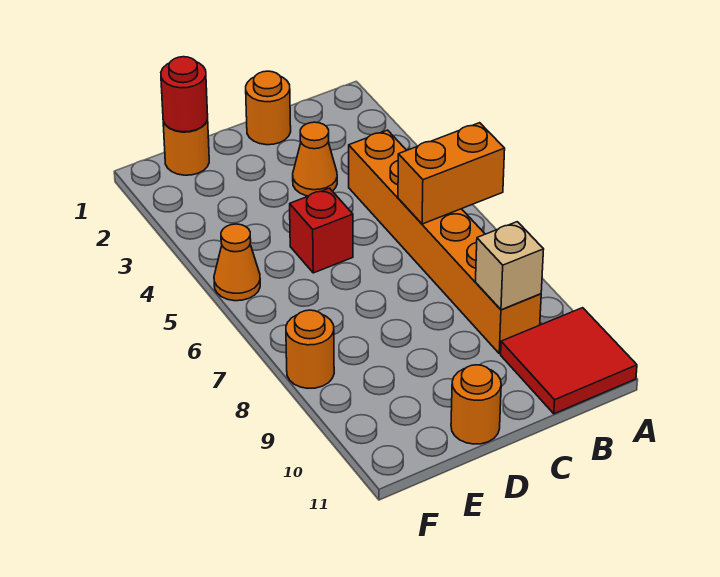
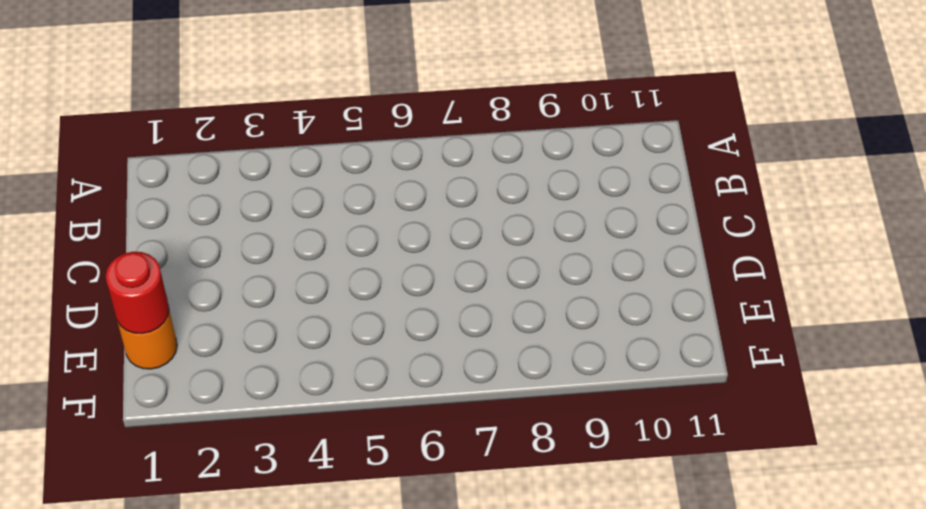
none -> red 2x2 tile [501,308,637,414]
none -> orange 1x6 brick [349,130,541,354]
none -> orange 1x1 round brick [246,71,291,145]

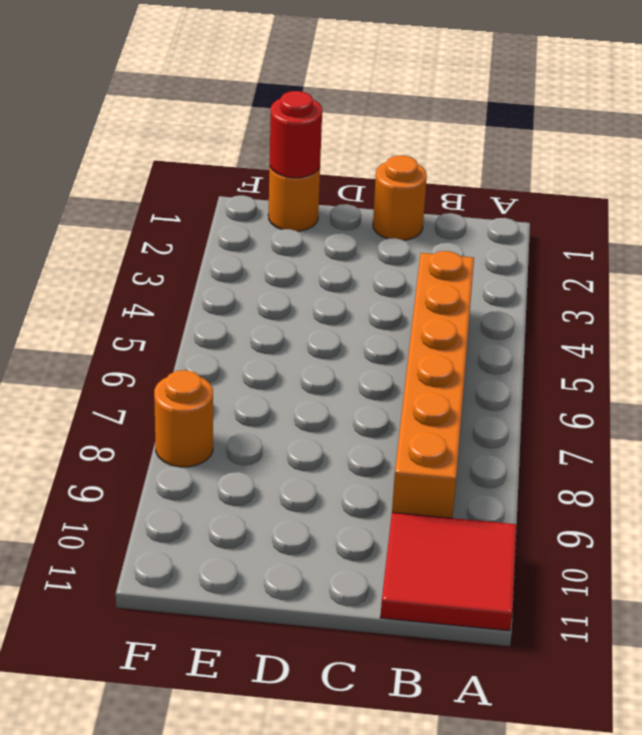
none -> orange 1x1 cone [293,122,337,196]
none -> red 1x1 brick [290,188,353,273]
none -> orange 1x1 round brick [451,365,501,444]

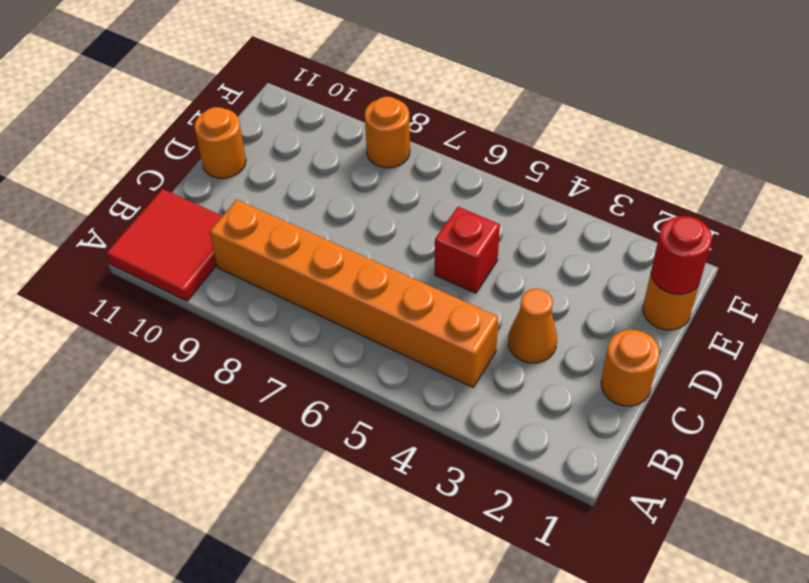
none -> orange 1x1 cone [214,224,260,301]
none -> orange 1x2 brick [398,123,505,224]
none -> tan 1x1 brick [476,222,544,310]

